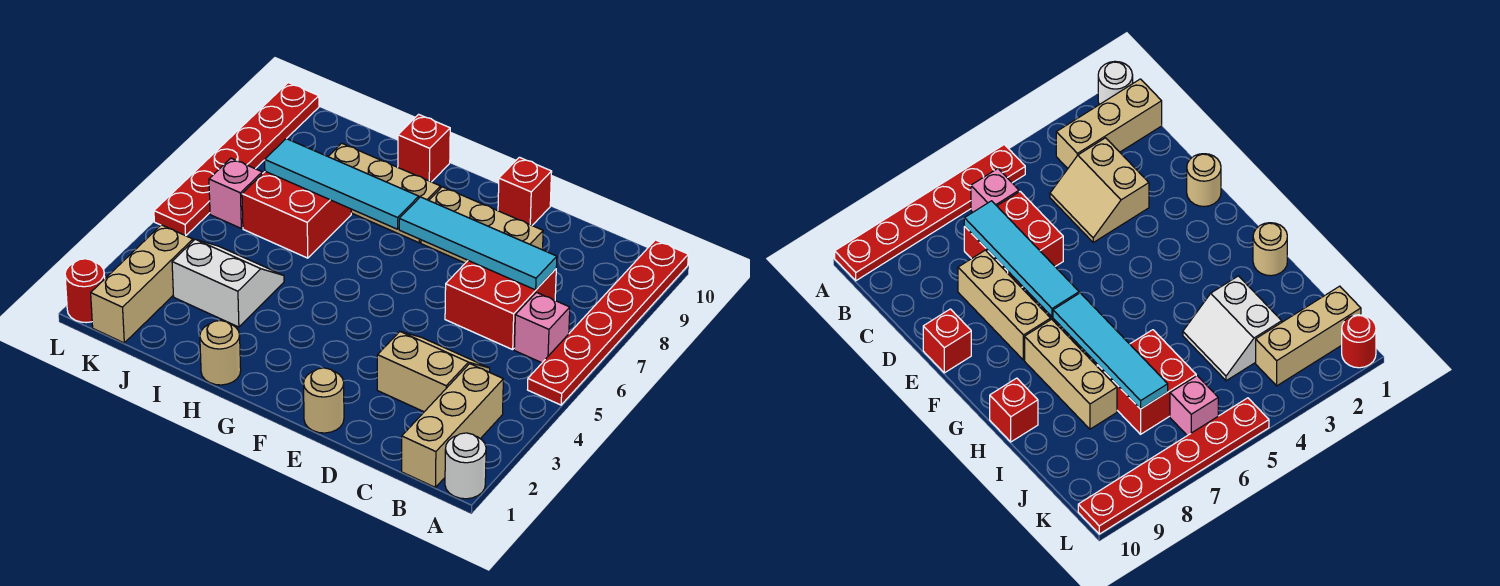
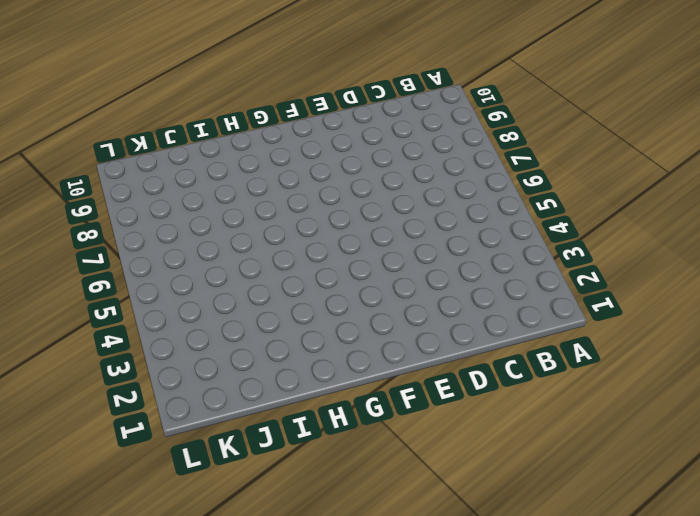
none -> white 1x1 round brick [445,433,486,499]
none -> red 1x6 plate [528,240,688,405]
none -> tan 1x3 brick [402,364,503,487]

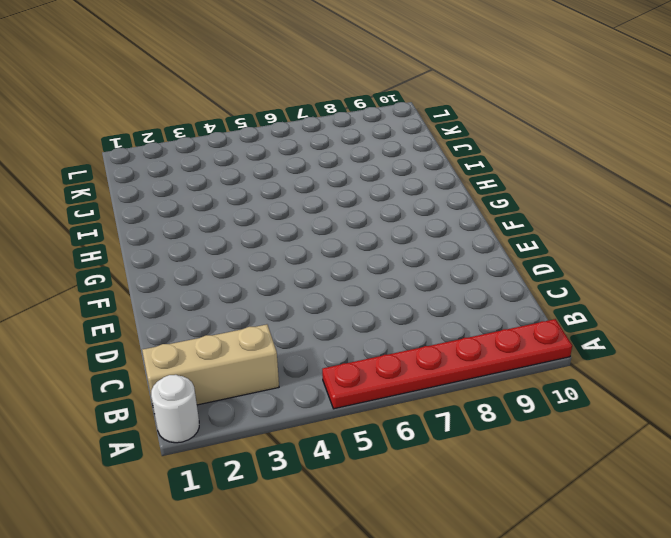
none -> pink 1x1 brick [514,293,570,363]
none -> tan 2x2 slope [377,332,490,412]
none -> red 2x2 brick [445,261,556,350]

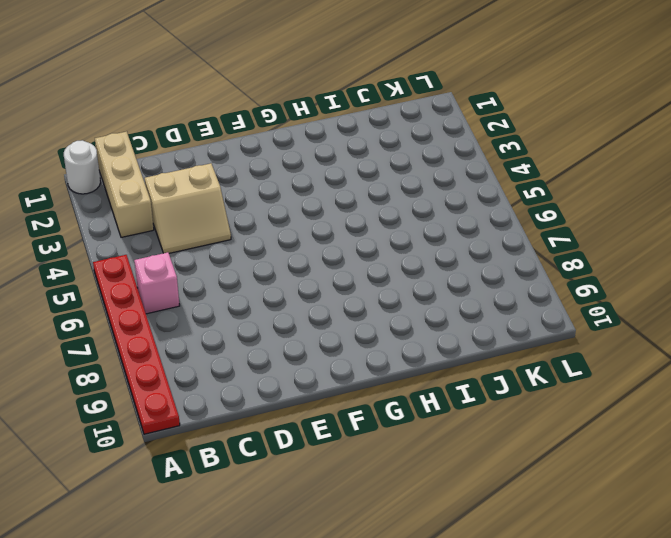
none -> red 2x2 brick [445,261,556,350]
none -> tan 1x3 brick [421,187,543,263]
none -> tan 1x1 round brick [304,368,344,433]

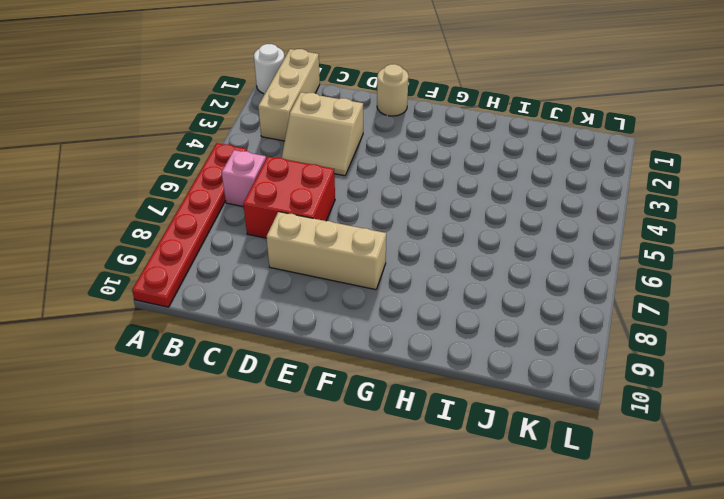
none -> red 1x1 brick [498,157,552,225]
none -> tan 1x3 brick [328,143,441,243]
none -> tan 1x1 round brick [200,321,241,385]

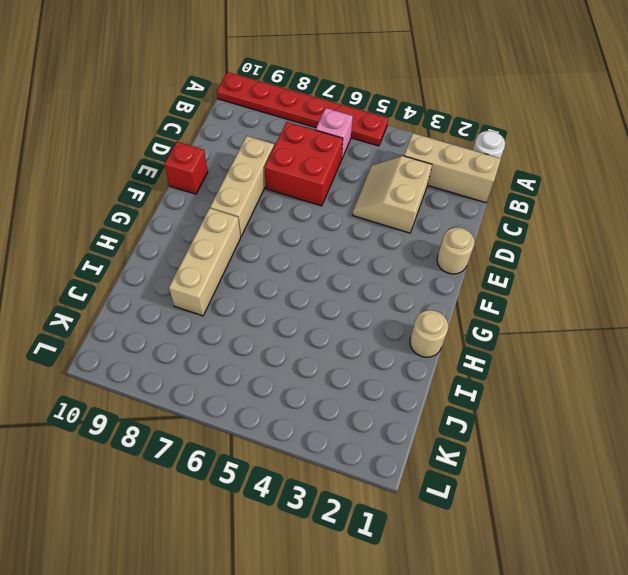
none -> red 1x1 brick [398,114,450,182]
none -> white 2x2 slope [172,239,284,327]
none -> red 2x2 brick [242,171,351,258]

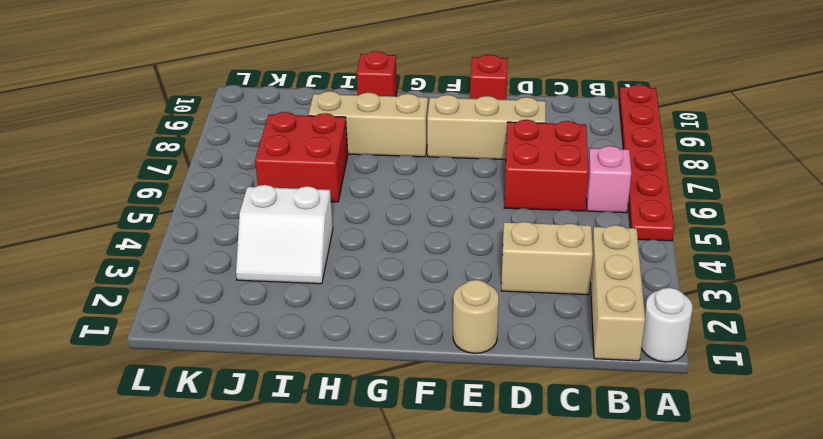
white 2x2 slope [236,185,333,284] -> white 2x2 slope turned to [172,239,284,327]
none -> tan 1x1 round brick [200,321,241,385]
none -> tan 1x3 brick [91,225,193,343]
none -> pink 1x1 brick [209,158,262,228]

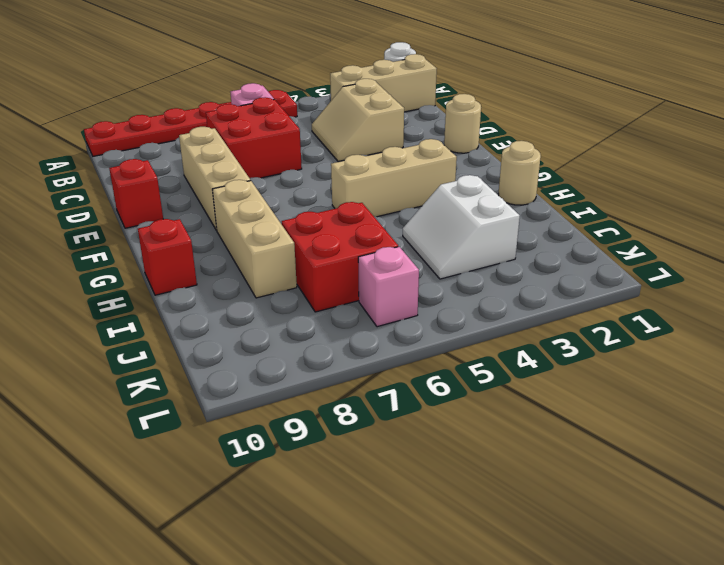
tan 1x3 brick [331,139,457,217] -> tan 1x3 brick moved to [91,225,193,343]
none -> red 1x1 round brick [65,259,105,323]
none -> red 1x6 plate [154,83,319,236]
none -> cyan 1x4 tile [399,197,557,290]

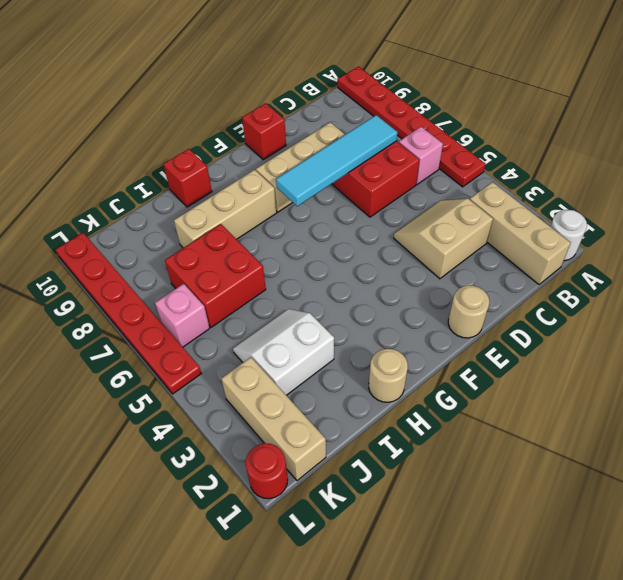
none -> cyan 1x4 tile [265,139,419,229]

